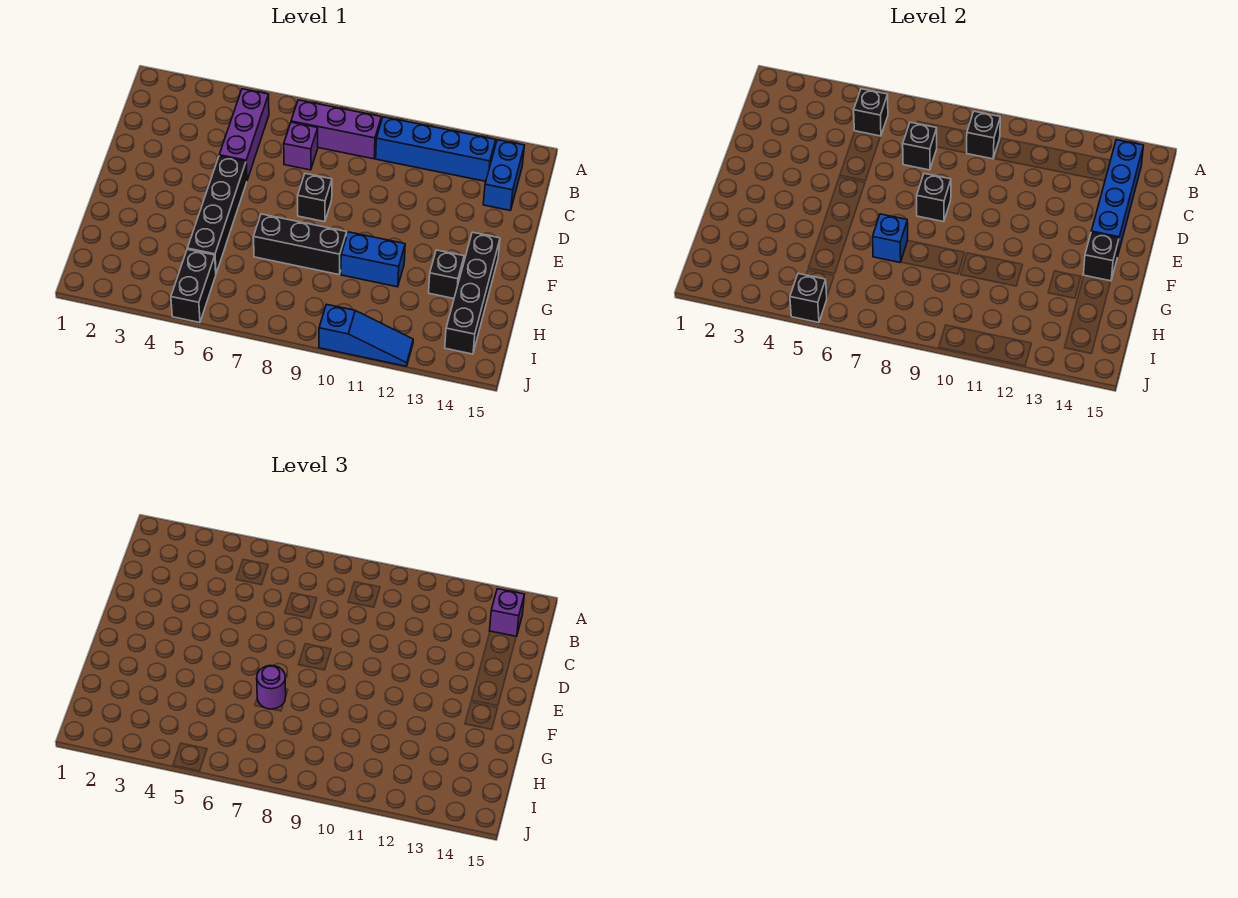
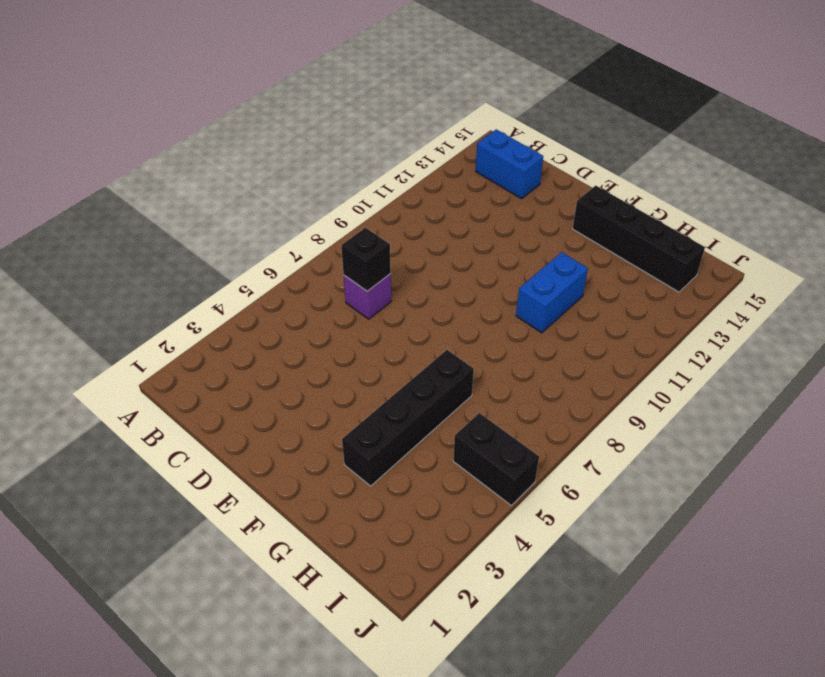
black 1x4 brick [342,350,474,486] -> black 1x4 brick turned to [187,156,247,273]
none -> purple 1x3 brick [219,89,269,180]
none -> purple 1x3 brick [291,100,381,159]
none -> blue 1x4 brick [376,117,496,181]

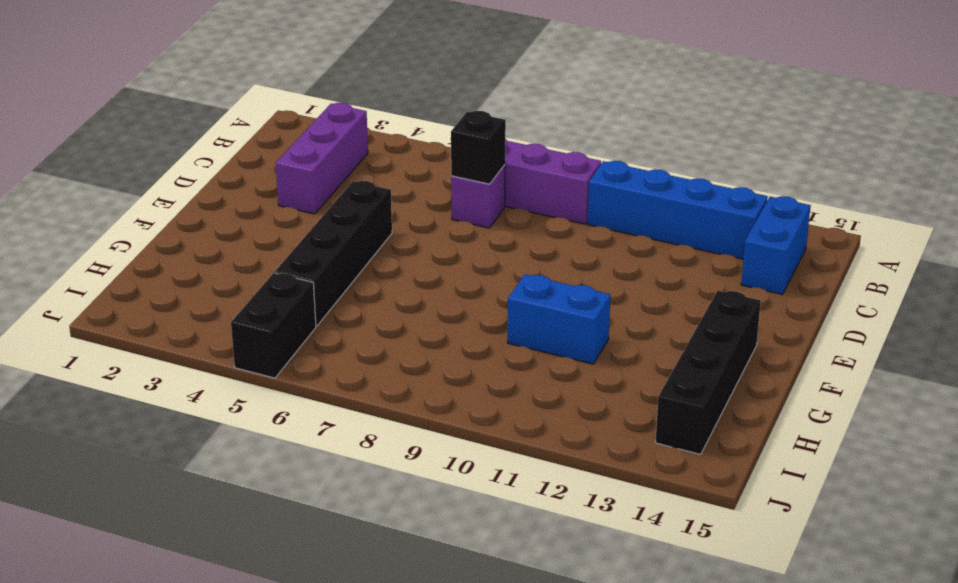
purple 1x3 brick [276,103,368,214] -> purple 1x3 brick moved to [219,89,269,180]
none -> black 1x1 brick [298,174,332,222]
none -> black 1x3 brick [254,214,347,275]
none -> black 1x1 brick [429,250,464,298]

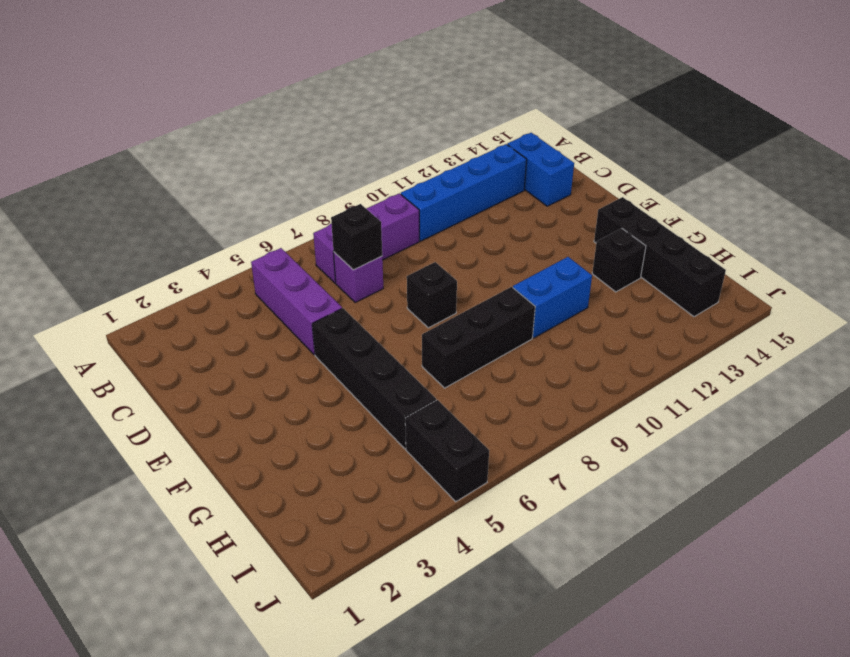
none -> blue 1x3 slope [319,304,413,366]
none -> black 1x1 brick [854,89,888,136]
none -> black 1x1 brick [967,111,1000,159]

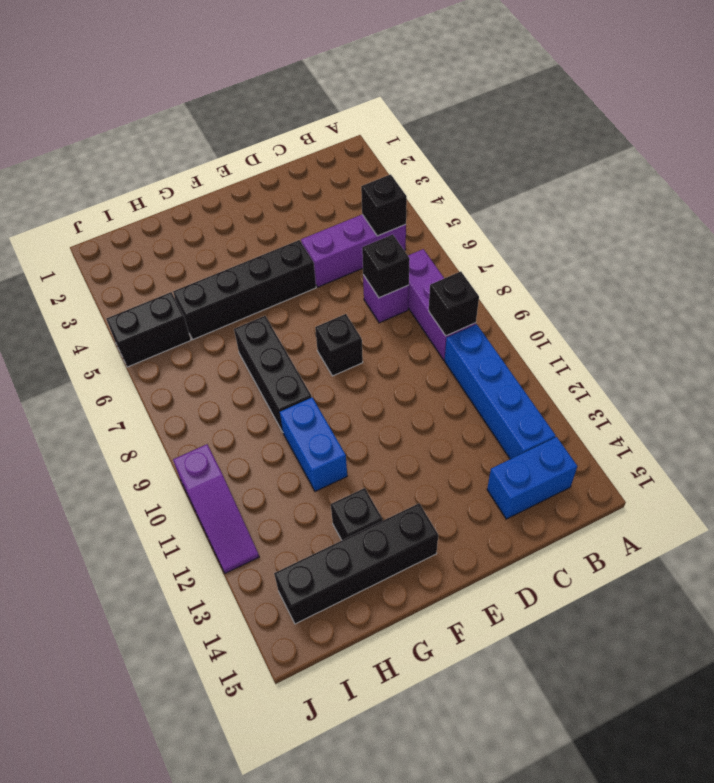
purple 1x3 slope [173,444,259,573] -> blue 1x3 slope [319,304,413,366]
none -> blue 1x4 brick [1091,140,1143,257]
none -> black 1x1 brick [917,174,951,222]
none -> black 1x1 brick [1083,232,1119,281]

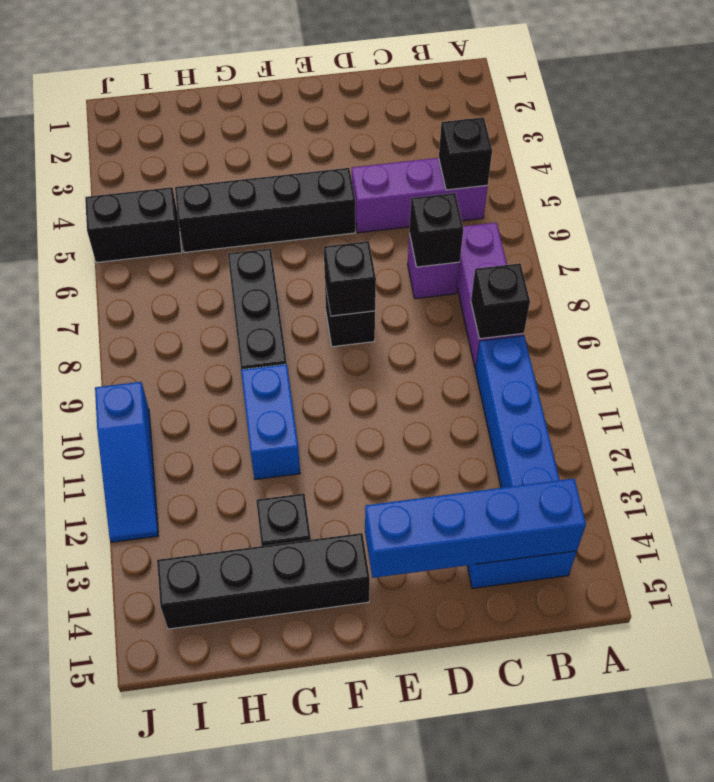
none -> black 1x1 brick [1083,232,1119,281]
none -> blue 1x1 brick [873,214,908,263]
none -> black 1x1 brick [790,274,827,323]

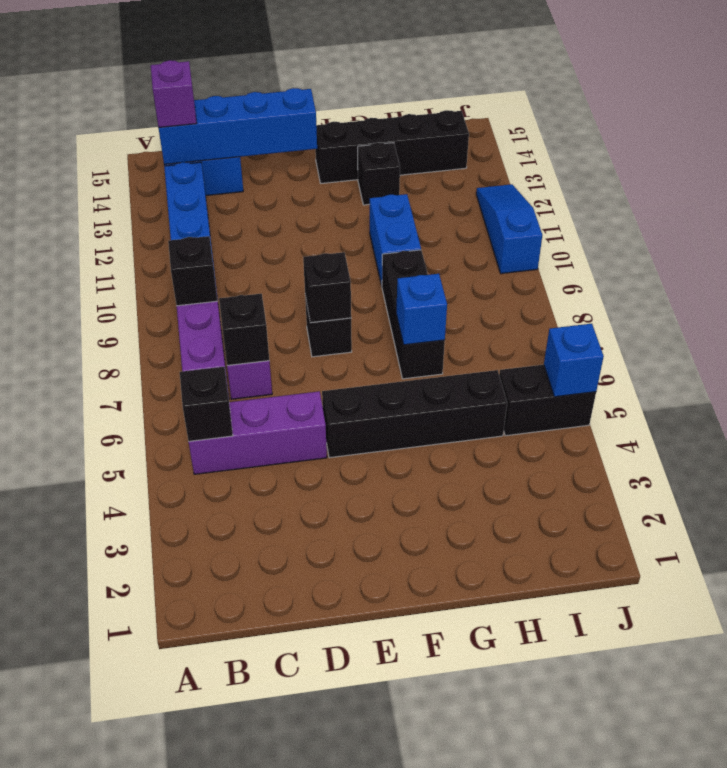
blue 1x1 brick [544,324,604,397] -> black 1x1 brick [790,274,827,323]
none -> black 1x1 brick [1083,232,1119,281]
none -> purple 1x1 round brick [257,665,286,709]

